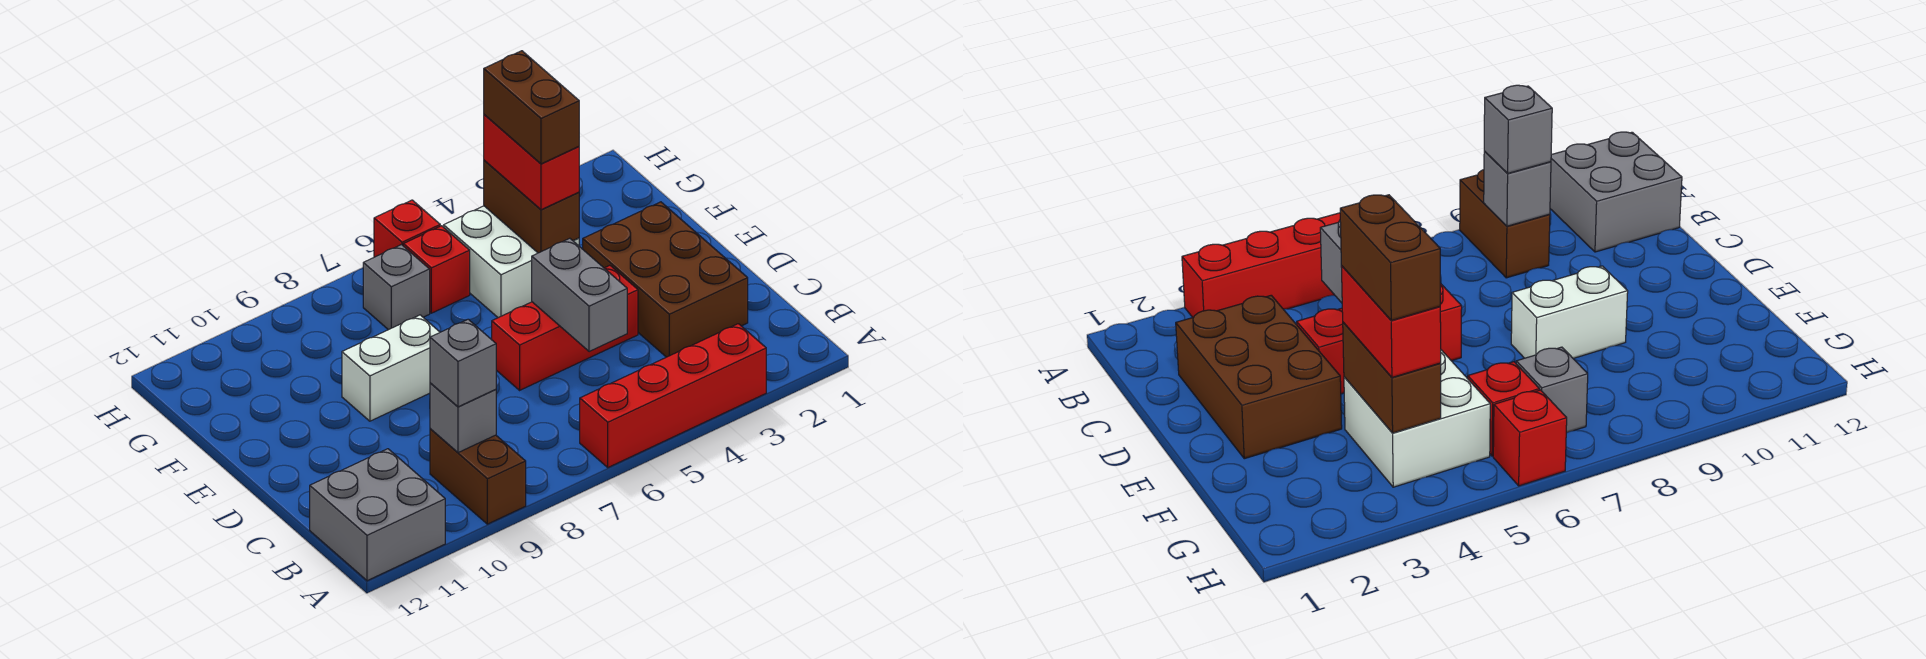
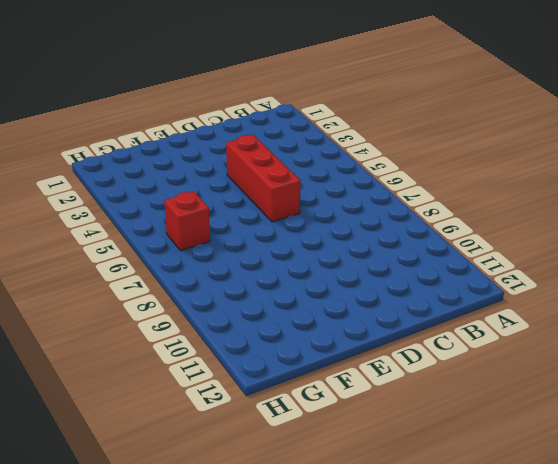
none -> red 1x4 brick [580,324,766,467]
none -> brown 1x2 brick [430,429,526,524]
none -> grey 2x2 brick [310,449,445,581]

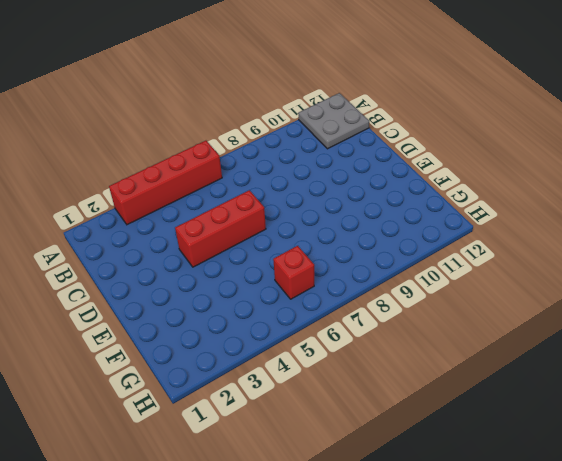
grey 2x2 plate [298,93,369,149] -> grey 2x2 brick [310,449,445,581]
none -> brown 1x2 brick [430,429,526,524]
none -> brown 2x3 brick [583,202,748,357]
none -> white 1x2 brick [342,315,440,421]

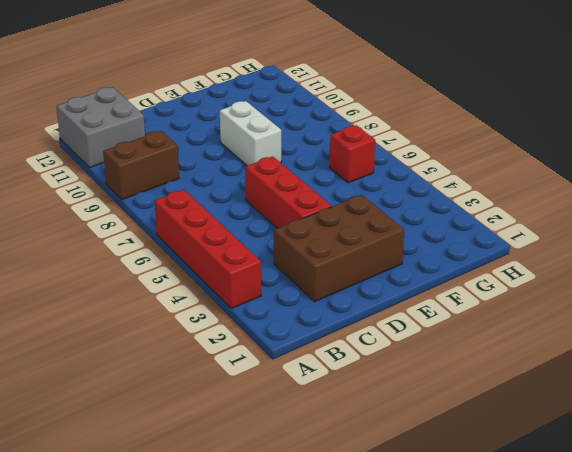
none -> white 2x2 brick [444,206,579,318]
none -> grey 1x1 brick [363,245,430,330]
none -> red 1x1 brick [374,200,440,257]

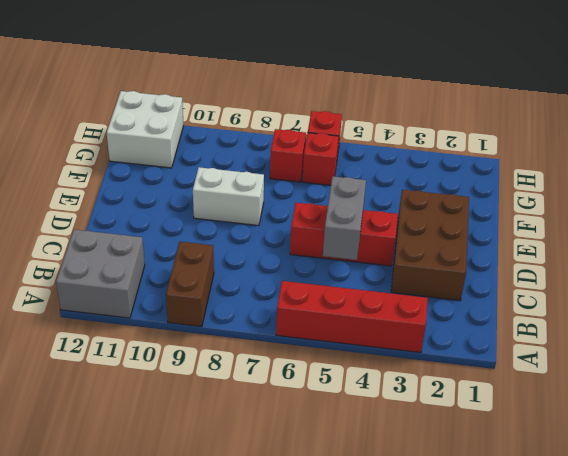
red 1x1 brick [270,129,306,182] -> grey 1x1 brick [363,245,430,330]
white 2x2 brick [107,91,184,168] -> white 2x2 brick moved to [444,206,579,318]
none -> grey 1x1 brick [430,383,496,453]
none -> brown 1x2 brick [484,160,579,253]
none -> grey 1x1 brick [430,319,496,407]

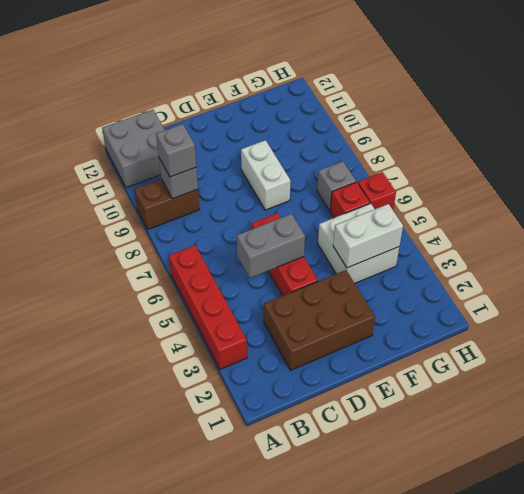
white 1x2 brick [333,204,403,268] -> brown 1x2 brick [484,160,579,253]
none -> red 1x2 brick [484,115,579,210]
none -> brown 1x2 brick [484,51,579,164]

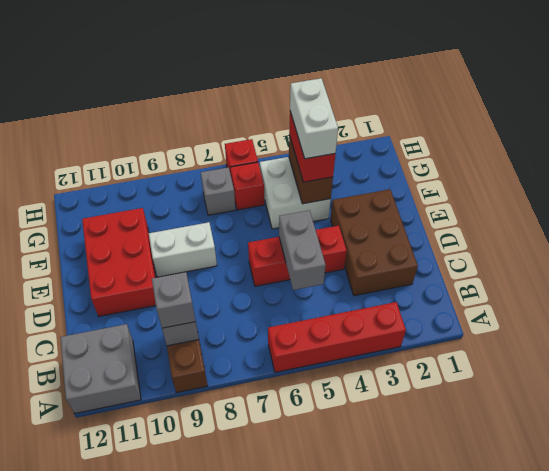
red 2x3 brick [82,208,156,316] -> none
white 1x2 brick [290,78,338,159] -> brown 1x2 brick [484,51,579,164]

